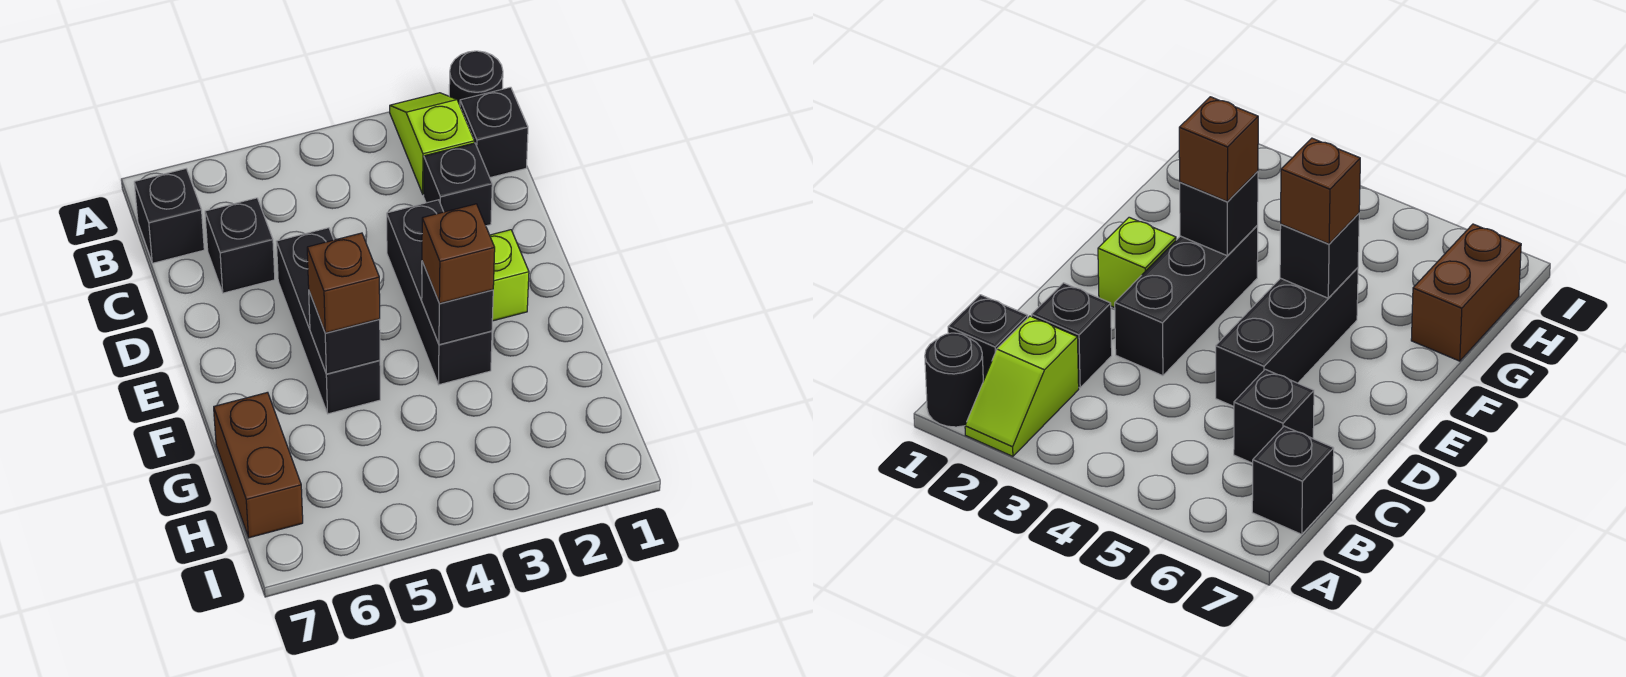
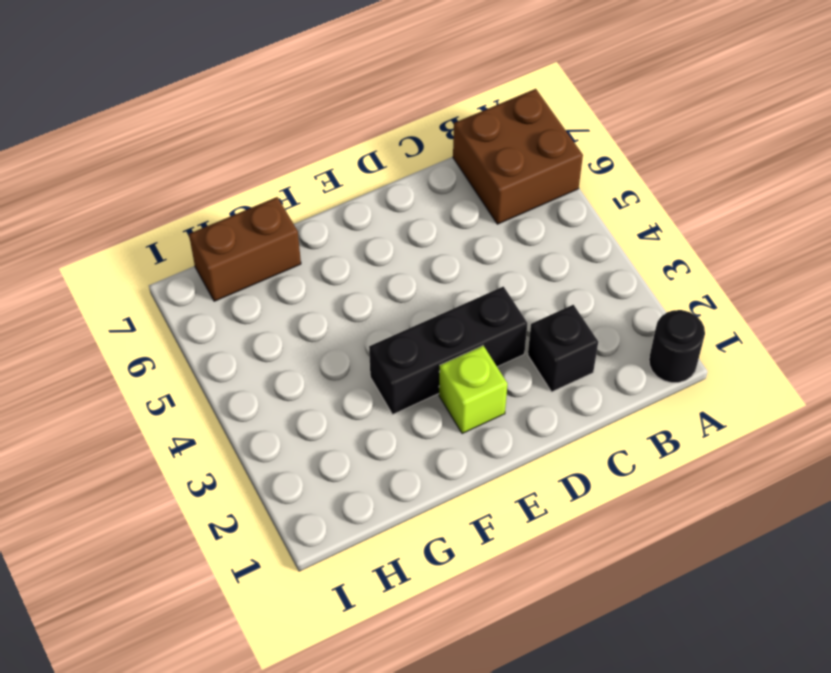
brown 2x2 brick [453,89,583,224] -> black 1x1 brick [134,169,204,263]
none -> lime 1x2 slope [390,93,474,195]
none -> black 1x1 brick [460,87,528,177]
none -> black 1x1 brick [205,198,275,293]

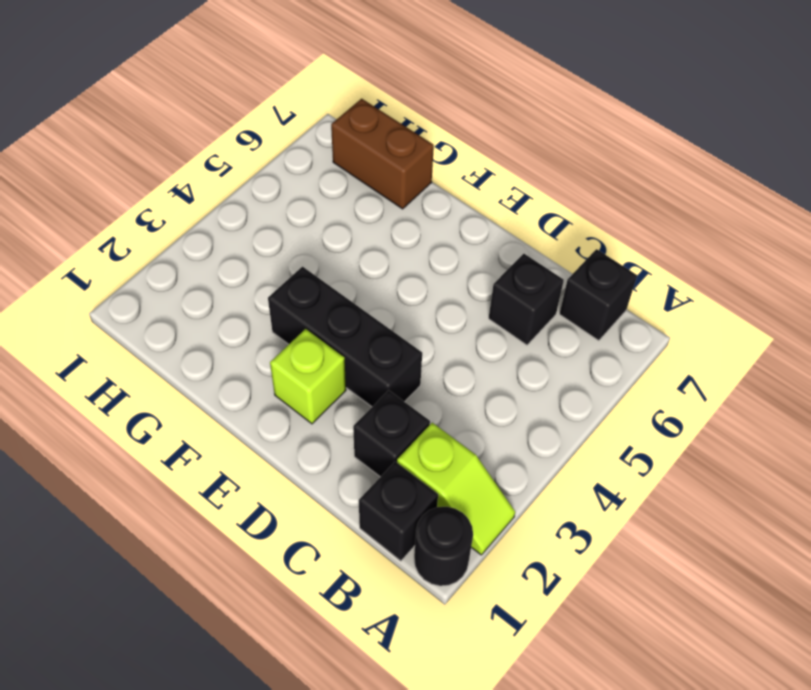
none -> black 1x3 brick [276,228,380,414]
none -> black 1x1 brick [422,261,493,345]
none -> black 1x1 brick [309,292,380,374]

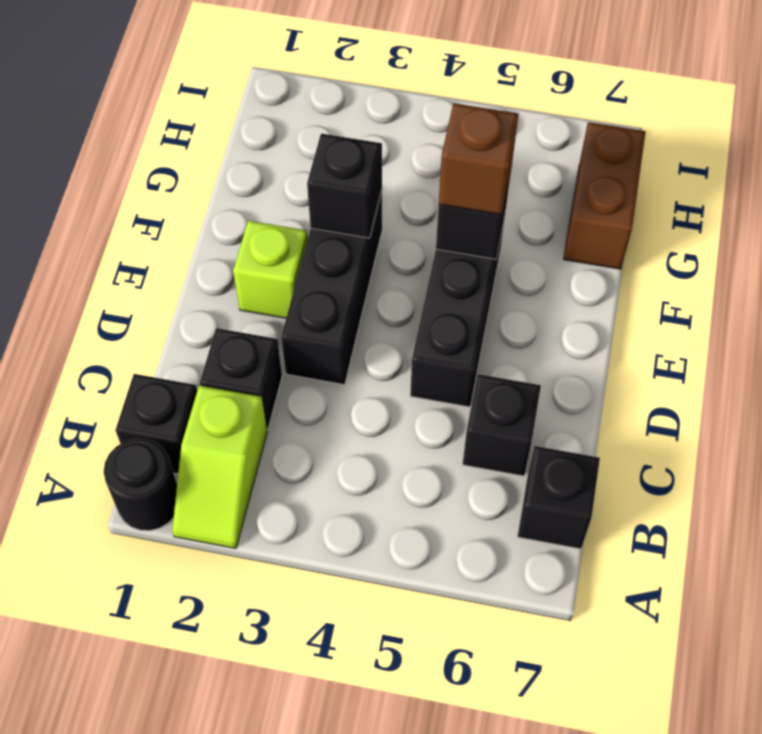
none -> brown 1x1 brick [422,204,495,303]

